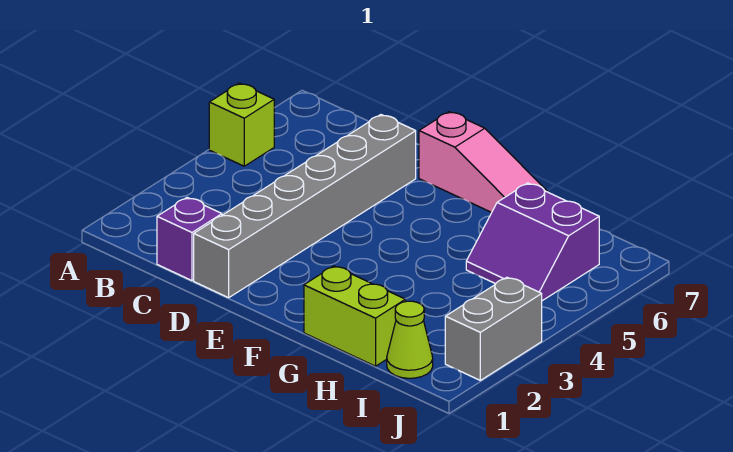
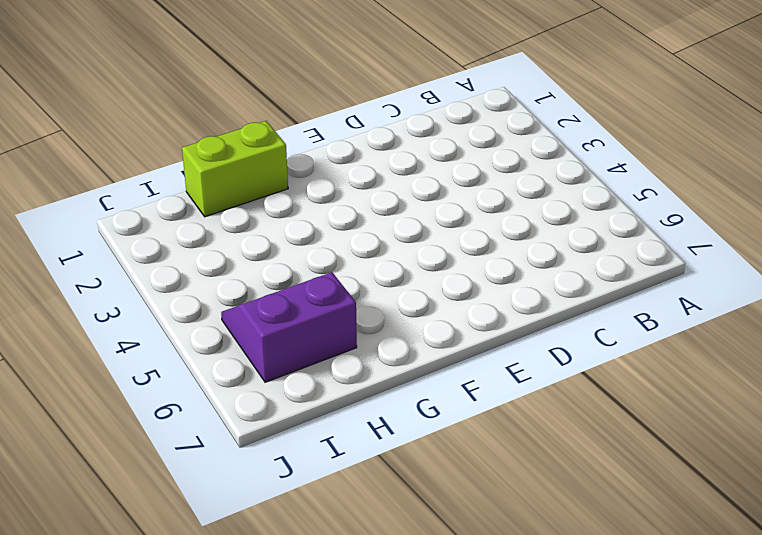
none -> lime 1x1 brick [209,83,274,166]
none -> purple 1x1 brick [157,198,222,281]

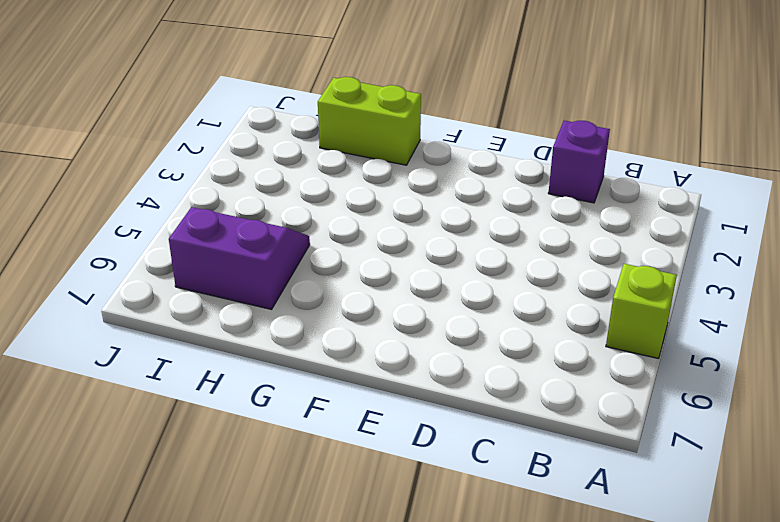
none -> grey 1x6 brick [194,115,416,298]
none -> pink 1x3 slope [419,112,548,212]

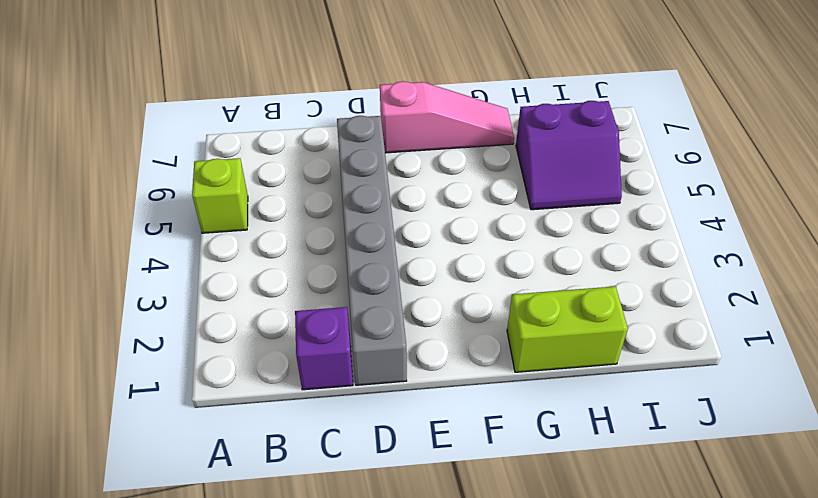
none -> lime 1x1 cone [387,301,433,378]
none -> grey 1x2 brick [445,277,542,380]

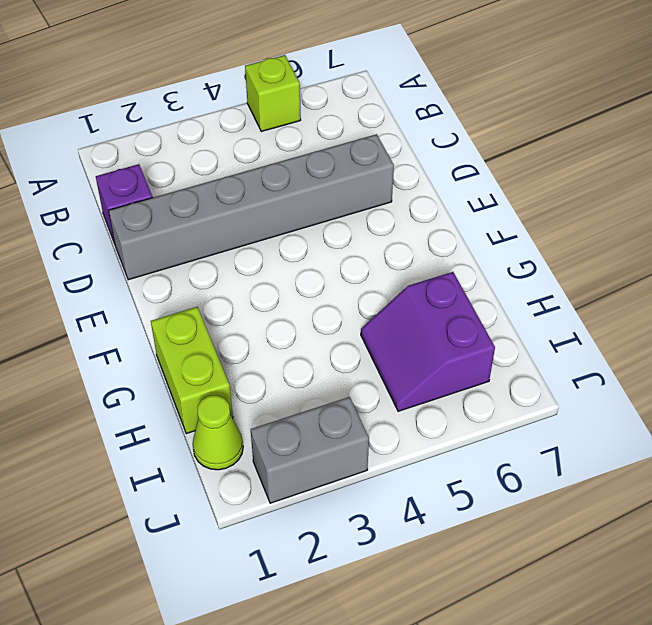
none -> pink 1x3 slope [419,112,548,212]

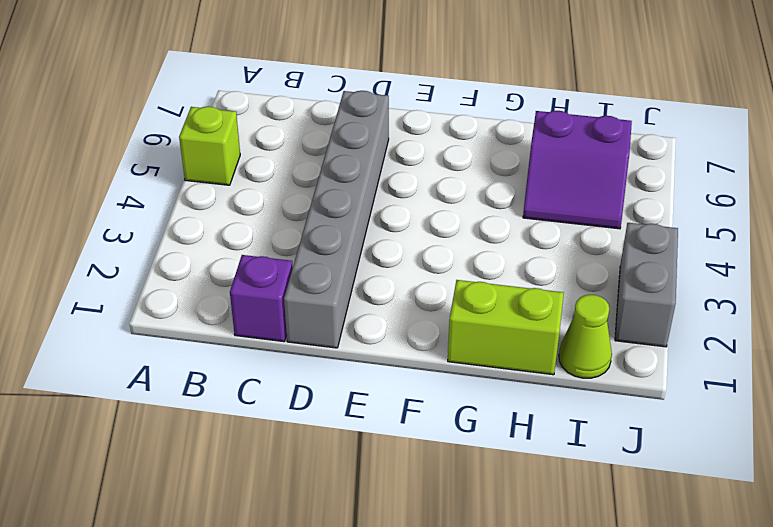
none -> pink 1x3 slope [419,112,548,212]

